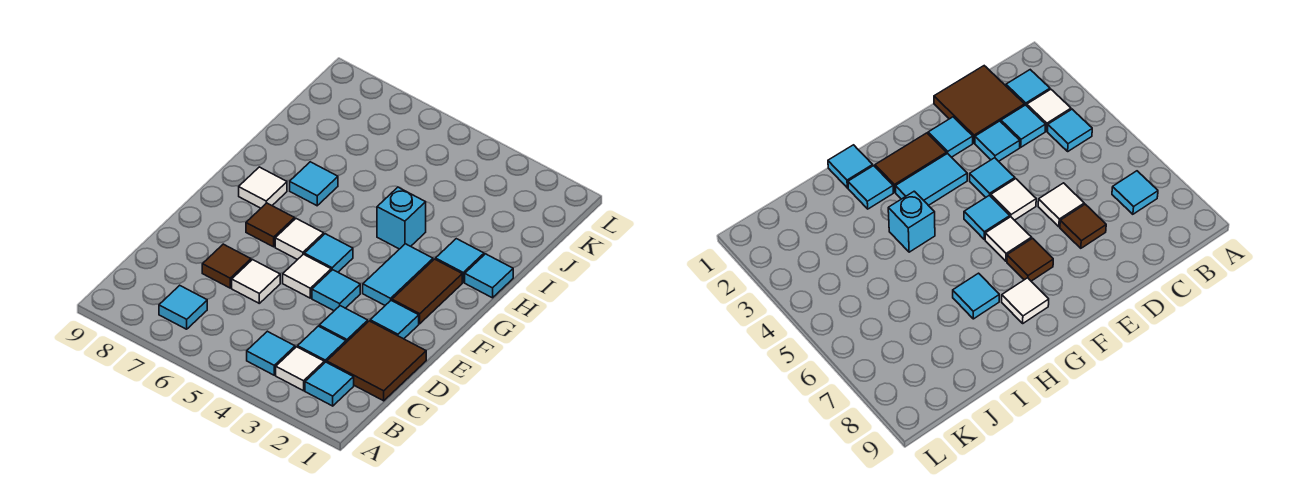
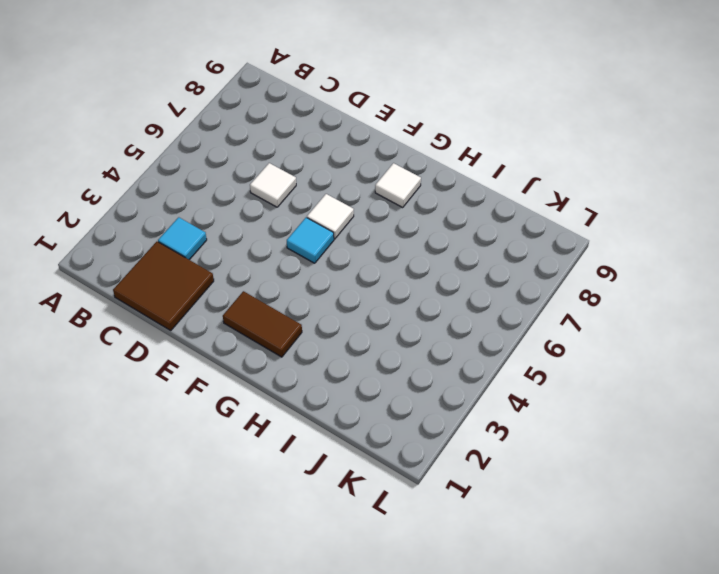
none -> cyan 1x1 tile [305,362,354,406]
none -> white 1x1 tile [276,347,324,391]
none -> cyan 1x1 tile [247,331,295,375]

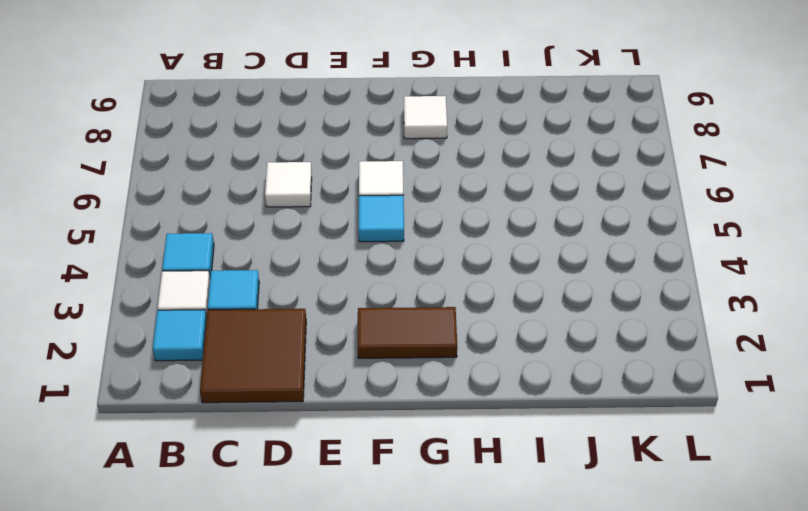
none -> cyan 1x1 tile [159,285,207,329]
none -> cyan 1x1 tile [319,306,368,342]
none -> brown 1x1 tile [202,244,251,288]

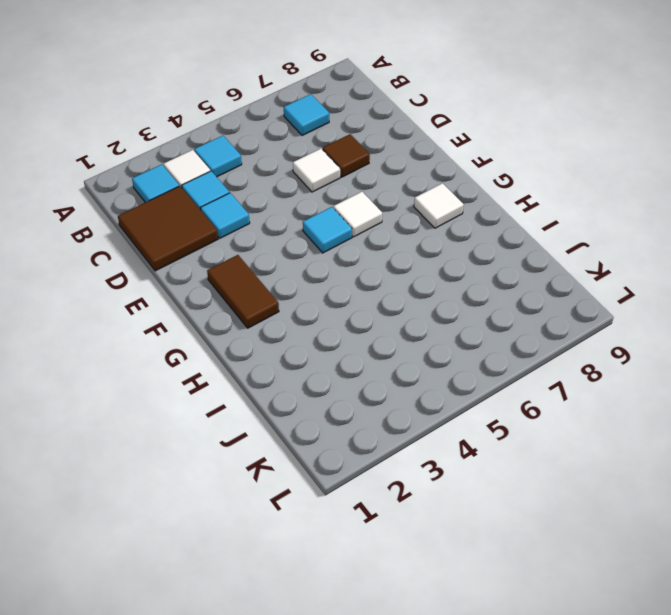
none -> cyan 1x1 tile [370,300,419,339]
none -> cyan 1x1 tile [312,270,360,311]
none -> white 1x1 tile [283,254,331,298]

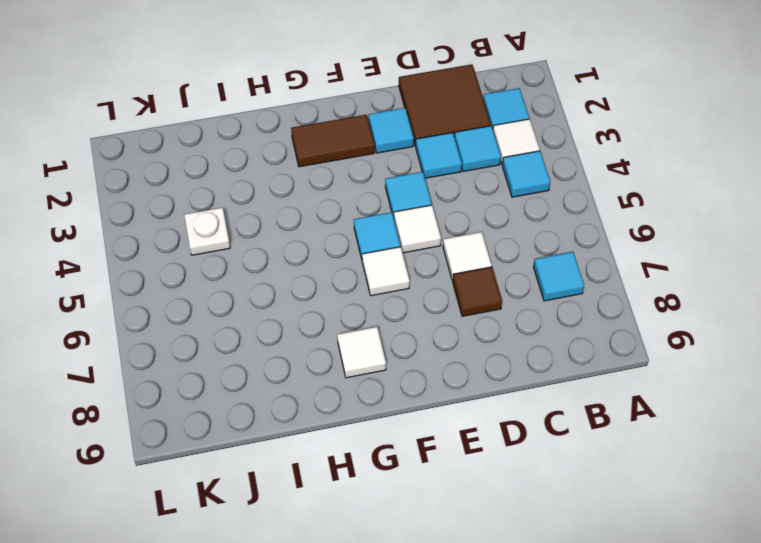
white 1x1 plate [184,207,230,255] -> none
none -> cyan 1x2 tile [363,244,433,305]
none -> brown 1x1 tile [246,203,295,247]
none -> cyan 1x1 tile [465,254,513,298]

